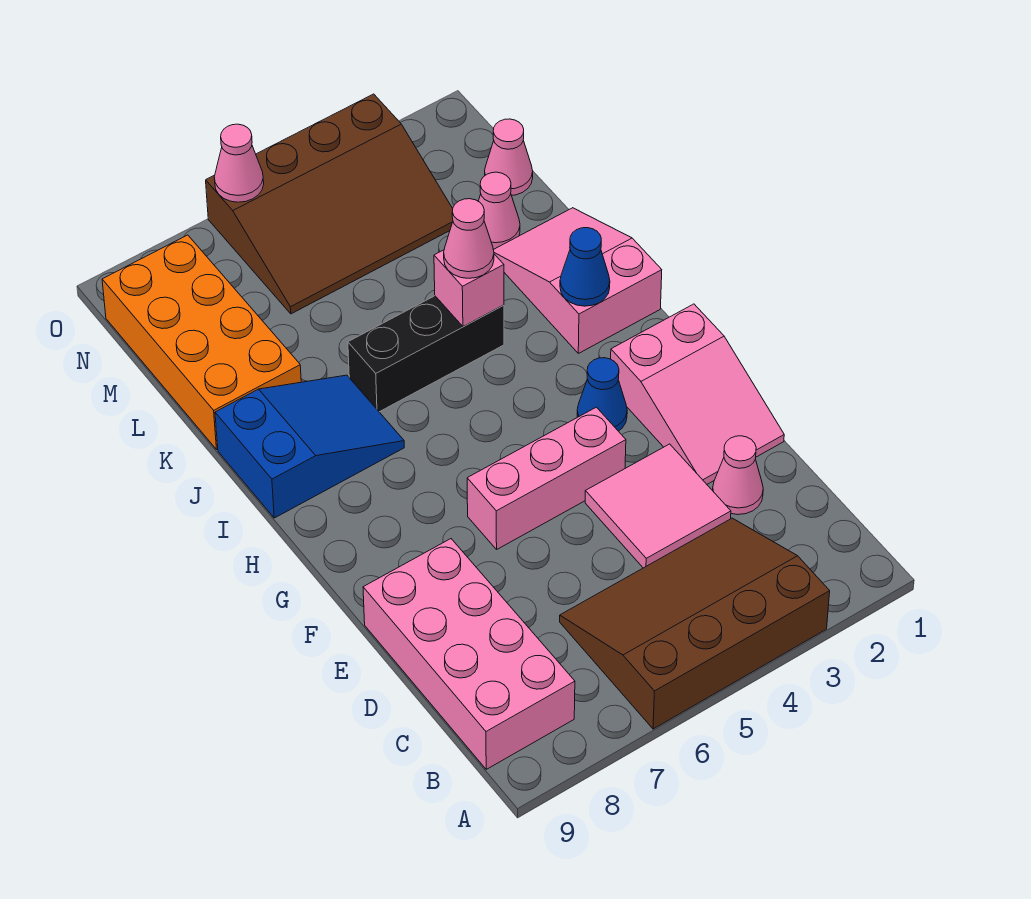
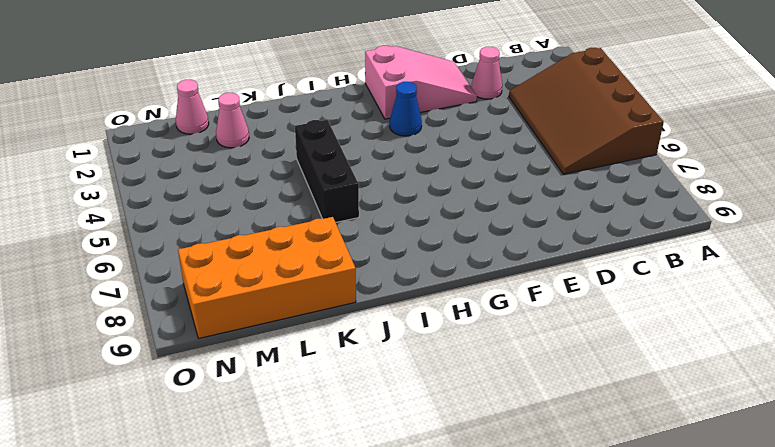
none -> pink 2x4 brick [363,539,575,769]
none -> pink 2x2 tile [585,444,731,568]
none -> pink 1x3 brick [467,407,626,549]

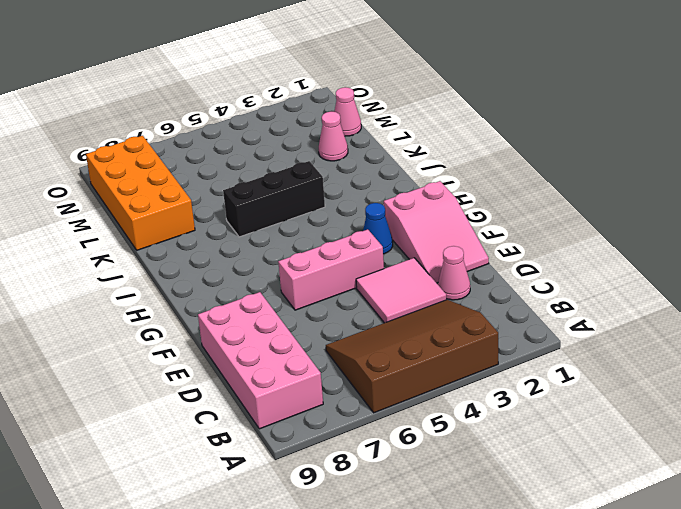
none -> pink 2x3 slope [493,208,662,353]
none -> blue 2x3 slope [215,375,404,518]
none -> brown 3x4 slope [206,94,453,314]

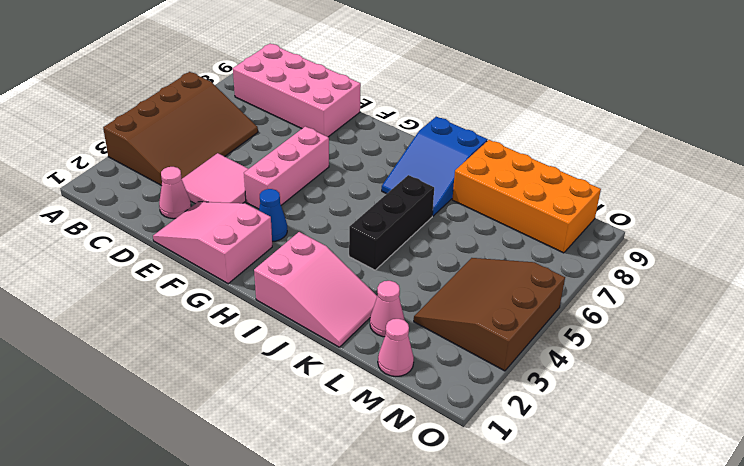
brown 3x3 slope [414,258,565,371] -> brown 3x4 slope [206,94,453,314]
none -> blue 1x1 cone [560,228,610,306]
none -> pink 1x1 brick [434,250,504,326]
none -> pink 1x1 cone [214,124,264,202]

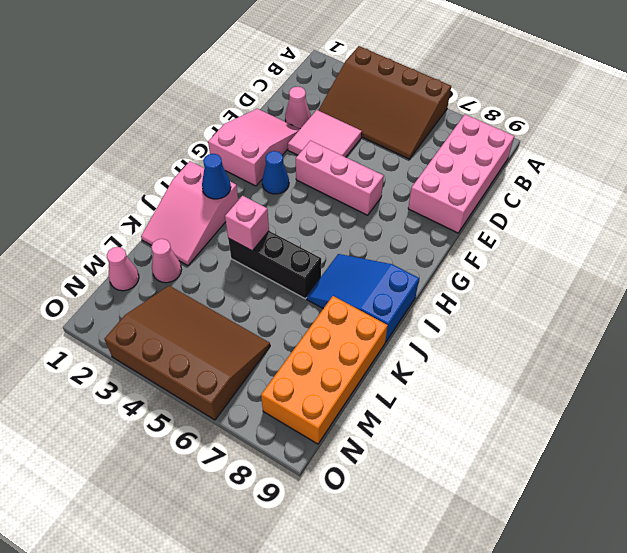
none -> pink 1x1 cone [214,124,264,202]
none -> pink 1x1 cone [444,199,494,278]

